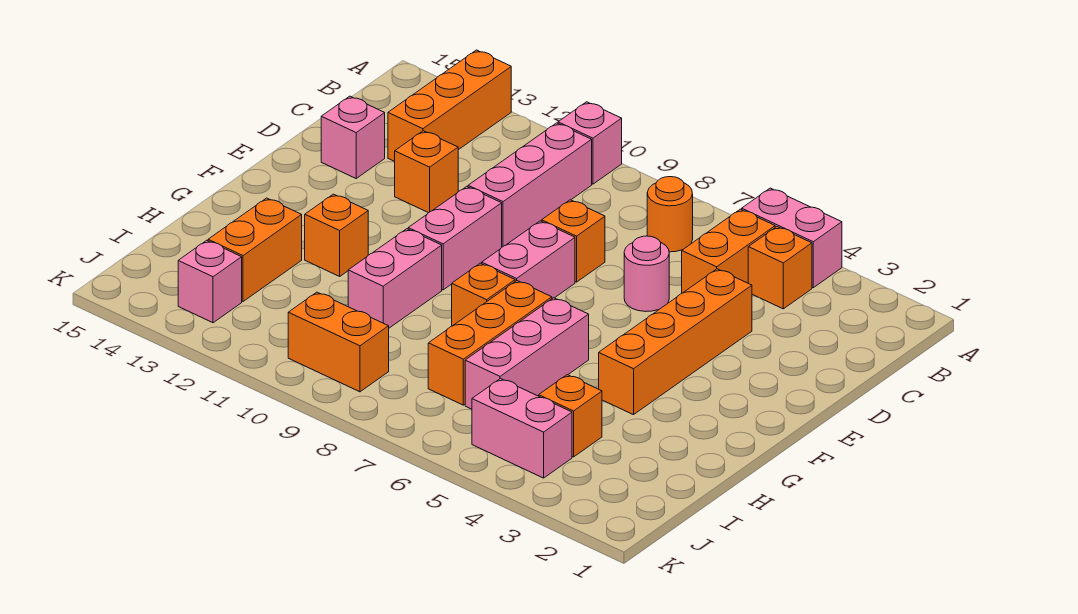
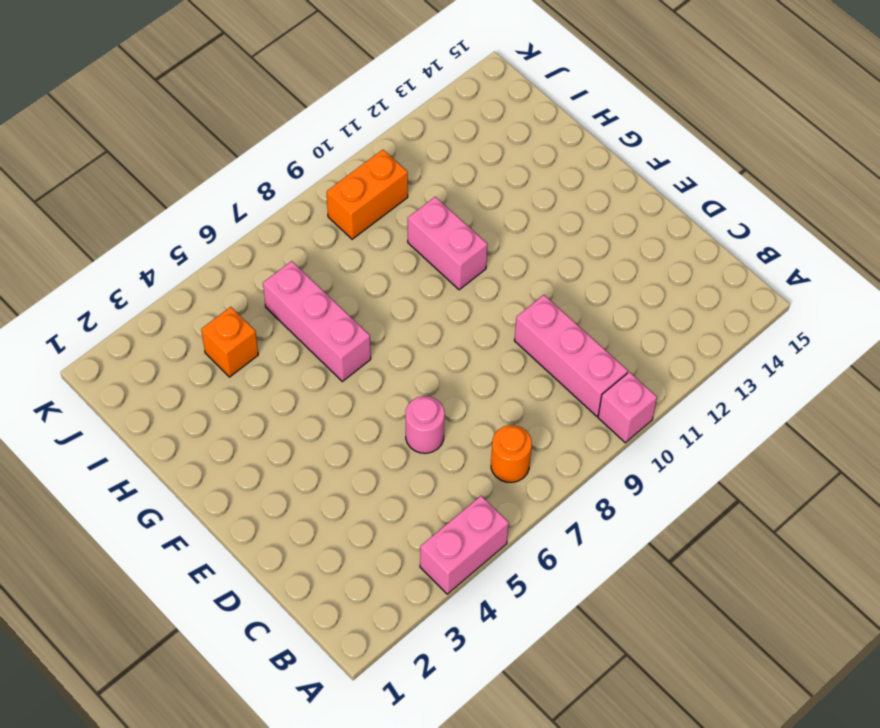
none -> orange 1x3 brick [388,50,511,161]
none -> orange 1x1 brick [748,227,812,309]
none -> orange 1x2 brick [682,209,775,293]

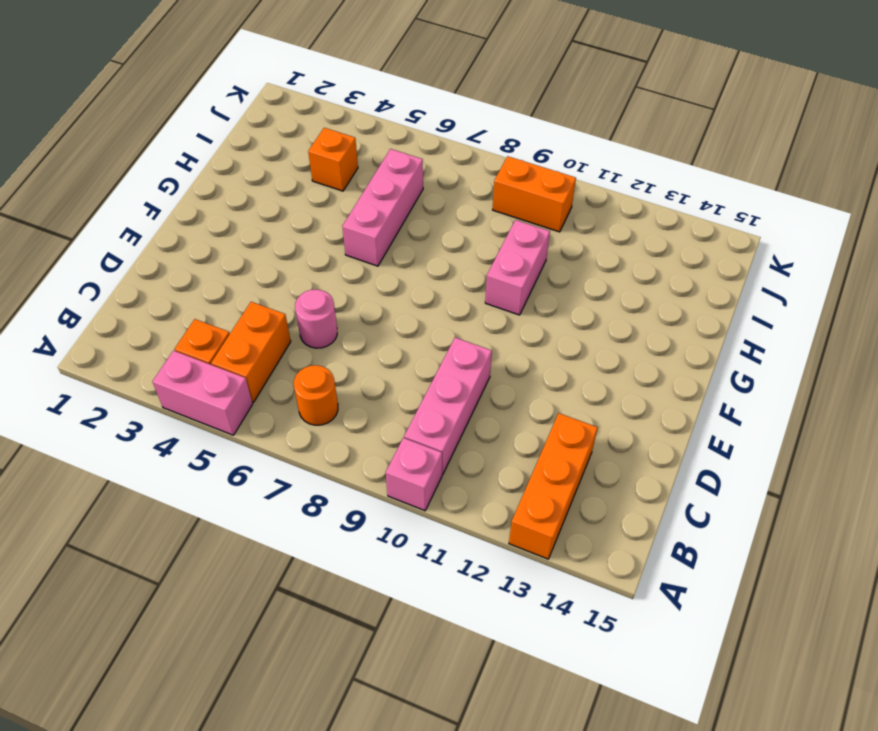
none -> orange 1x4 brick [599,269,752,415]
none -> orange 1x1 brick [542,200,605,282]
none -> orange 1x1 brick [395,131,458,213]

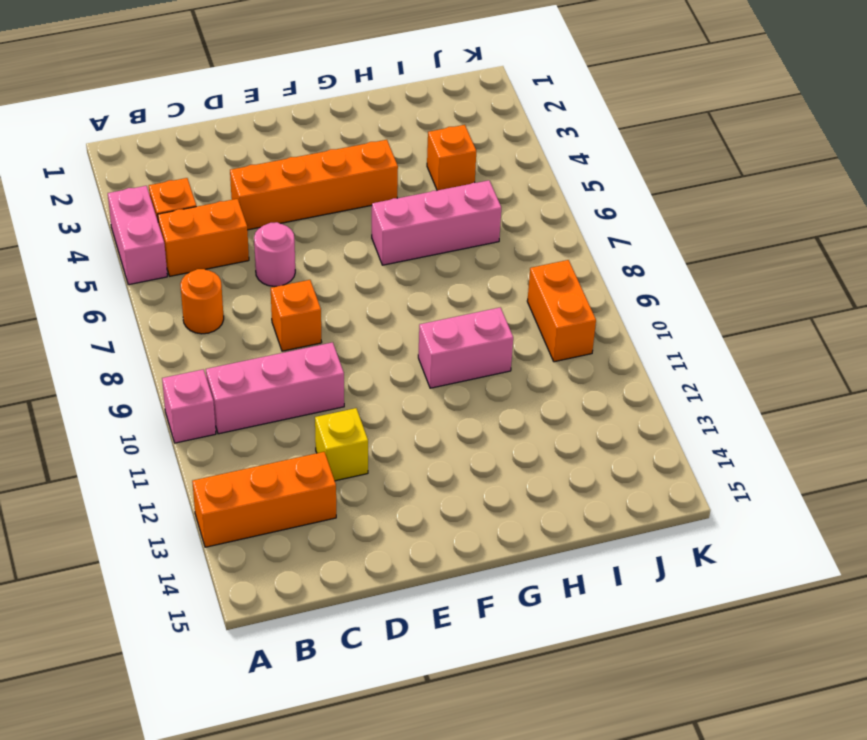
yellow 1x1 brick [315,408,368,481] -> orange 1x1 brick [395,131,458,213]
none -> pink 1x1 brick [321,96,385,178]
none -> pink 1x2 brick [482,221,575,299]
none -> pink 1x2 brick [408,186,502,290]

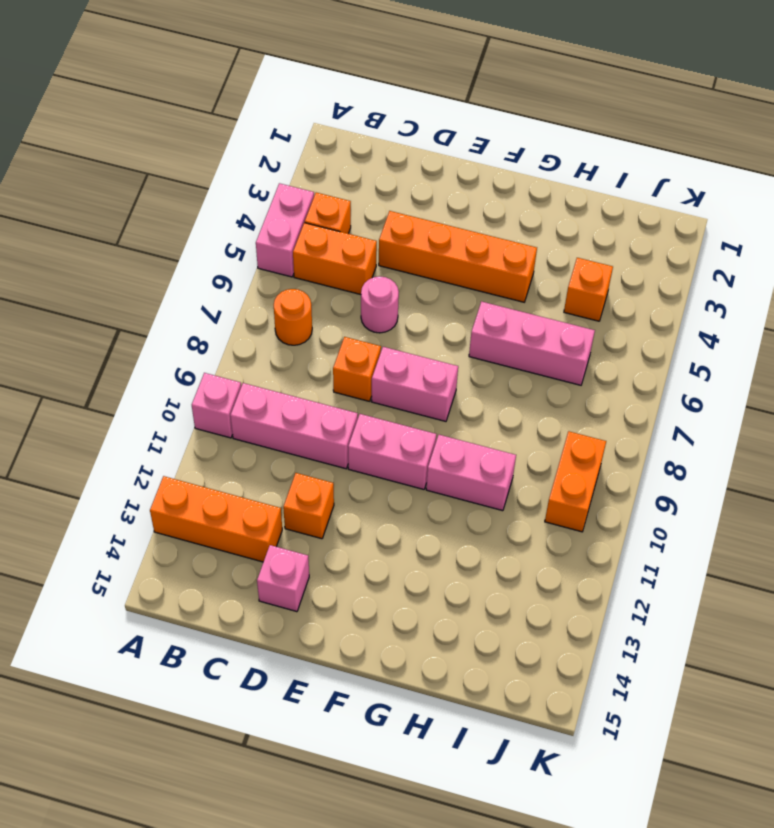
none -> orange 1x3 brick [428,281,552,405]
none -> orange 1x1 brick [452,263,515,326]
none -> orange 1x1 brick [305,194,368,276]

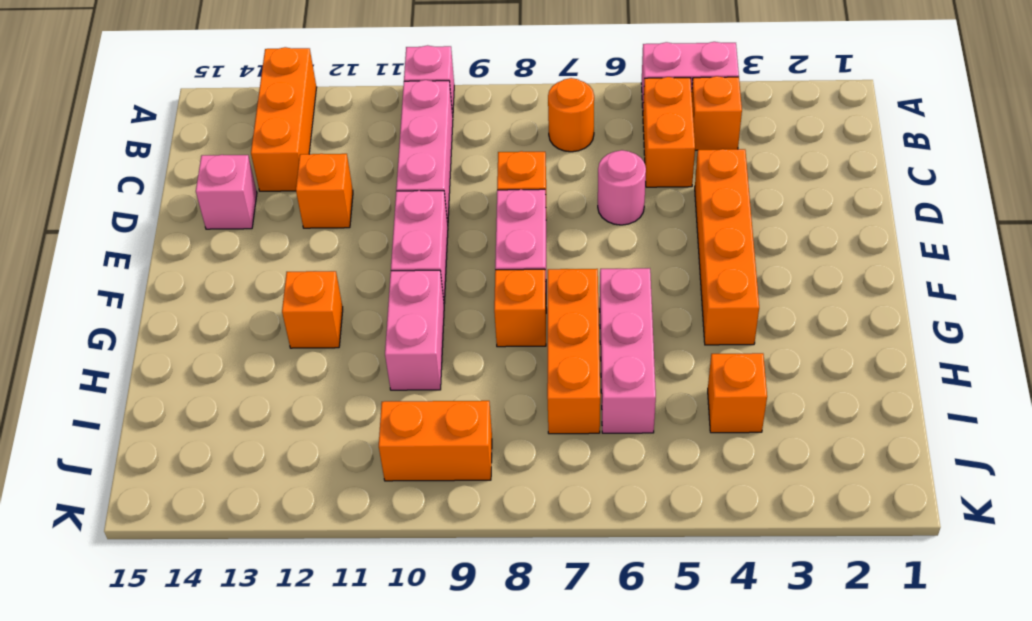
none -> orange 1x2 brick [208,198,302,301]
none -> pink 1x2 brick [472,379,572,478]
none -> pink 1x1 brick [178,240,242,323]

